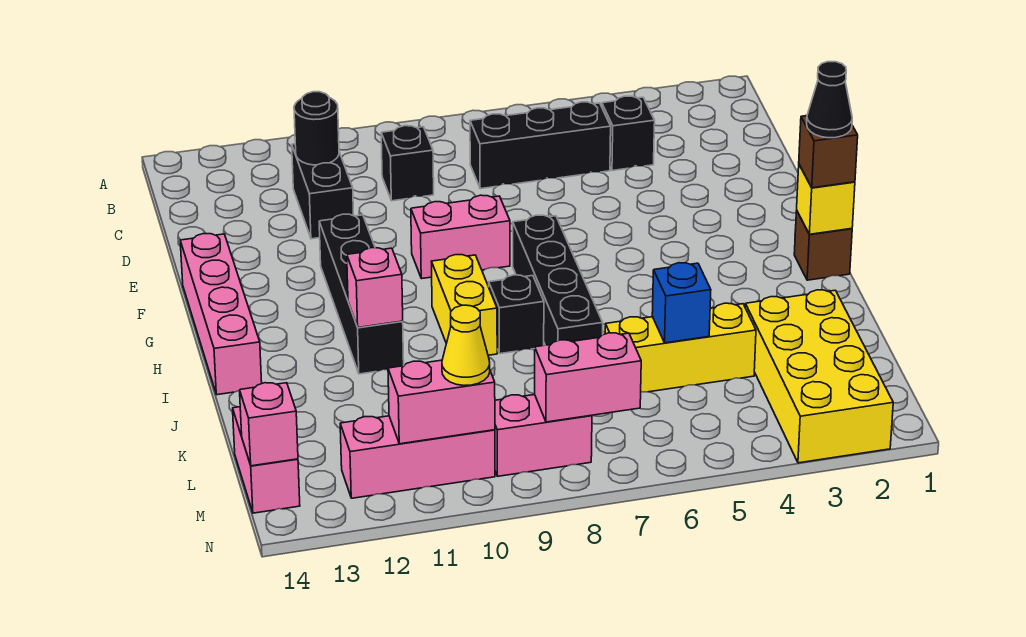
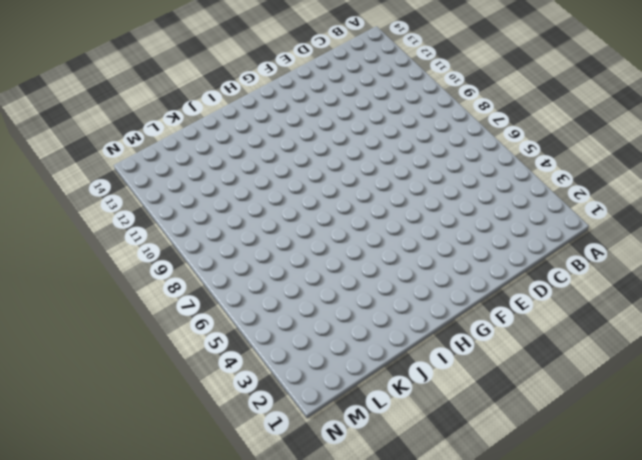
none -> black 1x1 brick [602,96,655,171]
none -> black 1x3 brick [470,102,611,189]
none -> black 1x1 brick [381,126,434,201]

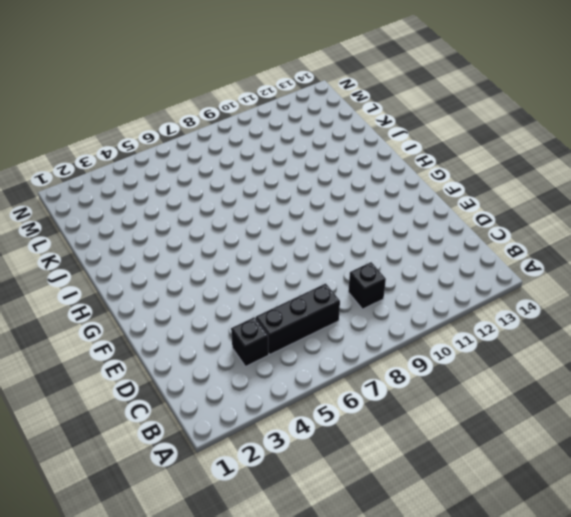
none -> black 1x2 brick [292,144,354,239]
none -> pink 1x2 brick [411,195,510,279]
none -> black 1x4 brick [319,214,404,374]

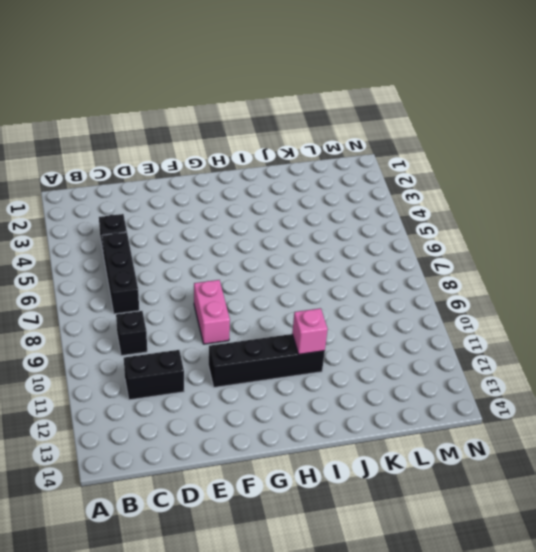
none -> pink 1x4 brick [180,234,262,395]
none -> black 1x4 brick [513,215,603,345]
none -> brown 1x1 brick [794,211,852,280]

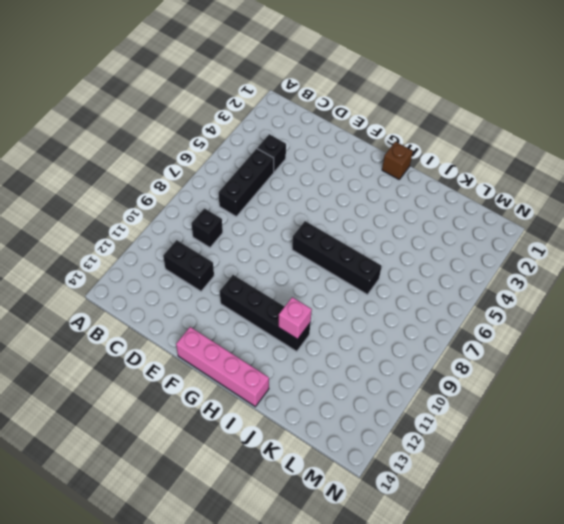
none -> pink 1x2 brick [411,195,510,279]
none -> yellow 1x2 brick [431,255,497,355]
none -> black 1x1 brick [489,275,544,354]

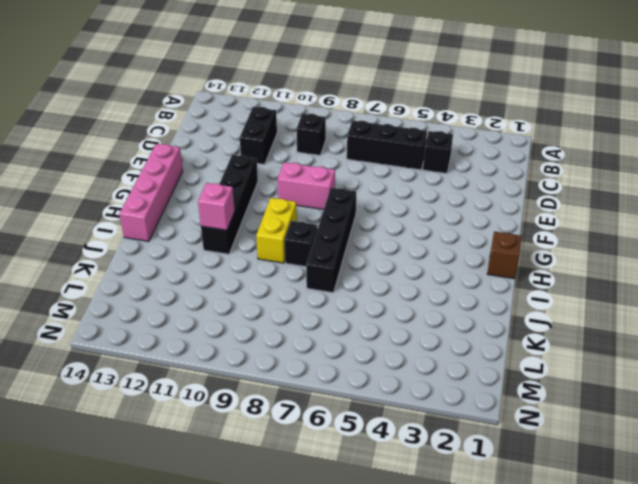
none -> yellow 2x4 brick [745,290,893,463]
none -> yellow 1x3 brick [605,303,756,392]
none -> pink 1x2 brick [233,407,300,513]

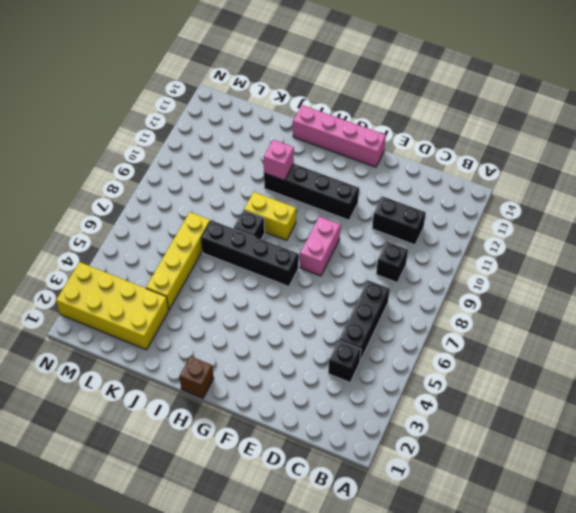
yellow 1x4 brick [146,212,210,310] -> yellow 1x3 brick [605,303,756,392]
none -> pink 1x2 brick [233,407,300,513]
none -> pink 1x2 brick [495,395,592,476]
none -> pink 1x3 brick [340,416,495,498]

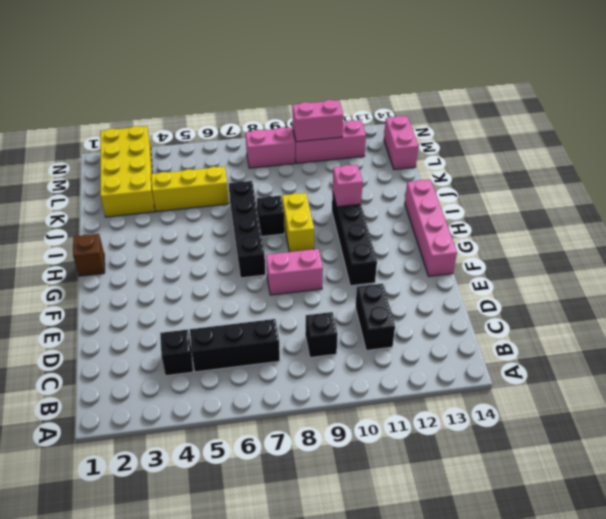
none -> black 1x1 round brick [294,92,339,165]
none -> yellow 1x1 brick [797,165,855,234]
none -> blue 1x1 brick [652,263,711,343]

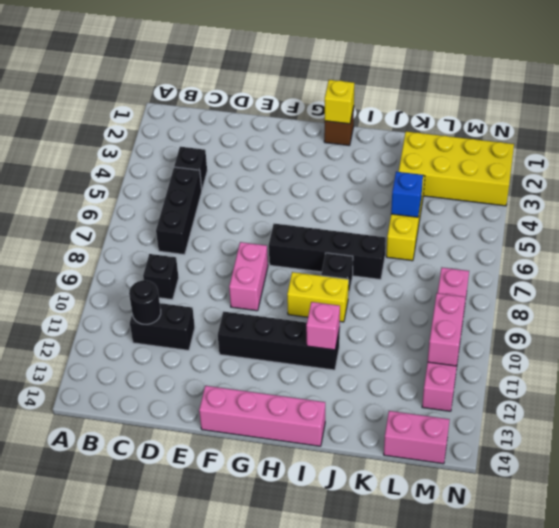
none -> pink 1x2 brick [535,333,641,422]
none -> pink 1x1 brick [240,383,298,466]
none -> brown 1x1 brick [799,116,858,188]

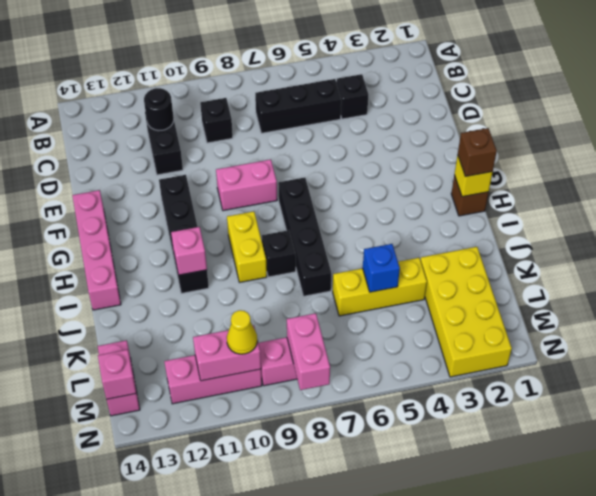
pink 1x2 brick [287,313,330,390] -> pink 1x2 brick turned to [535,333,641,422]
none -> black 1x1 cone [807,62,852,138]

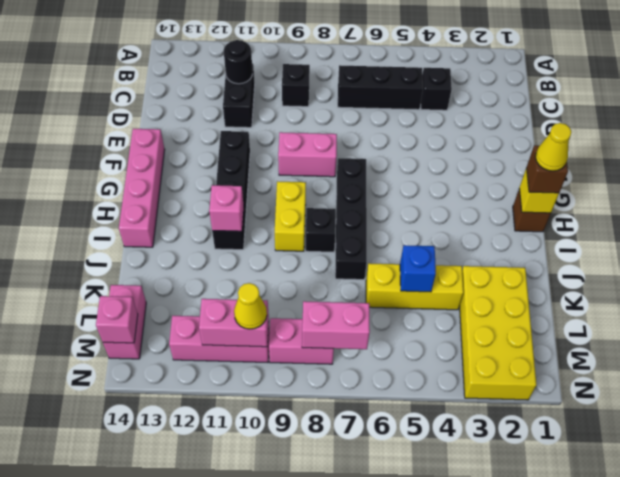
yellow 1x1 cone [535,123,571,171] -> black 1x1 cone [807,62,852,138]

